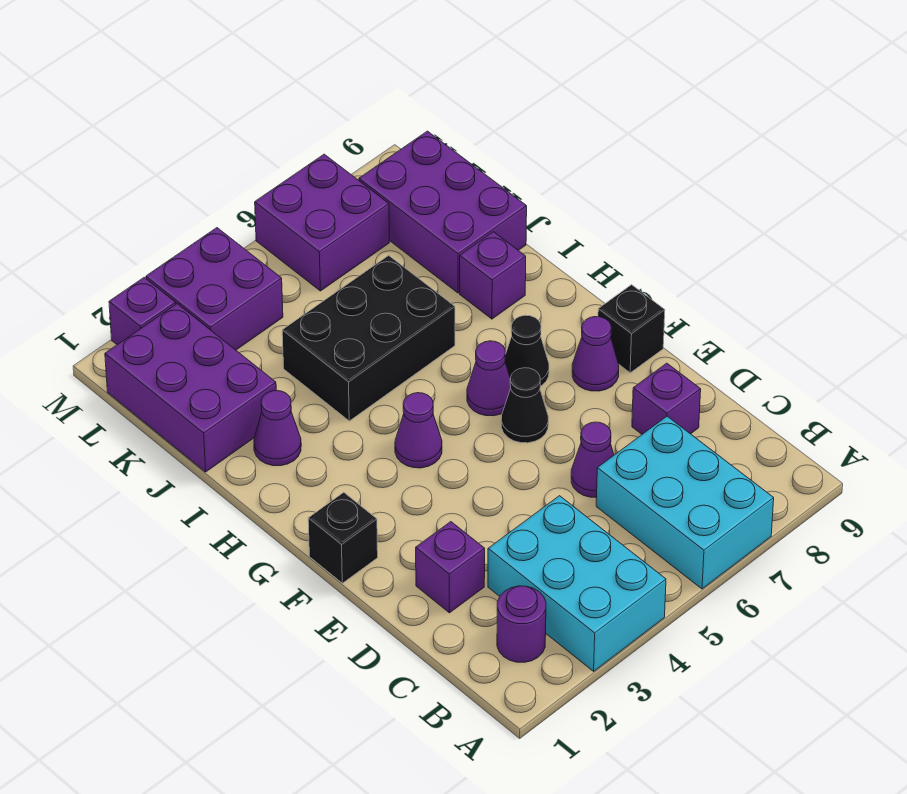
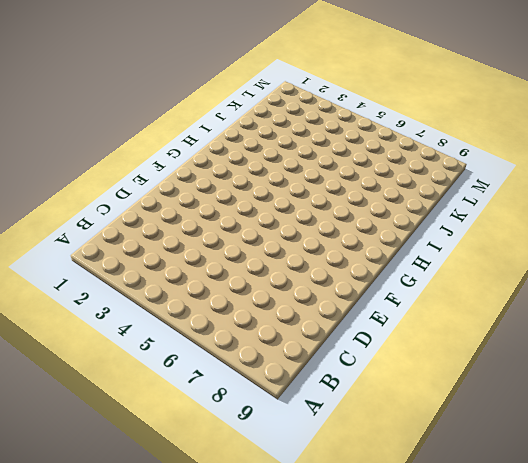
none -> cyan 2x3 brick [488,496,666,671]
none -> cyan 2x3 brick [596,416,774,589]
none -> purple 1x1 round brick [497,586,546,662]

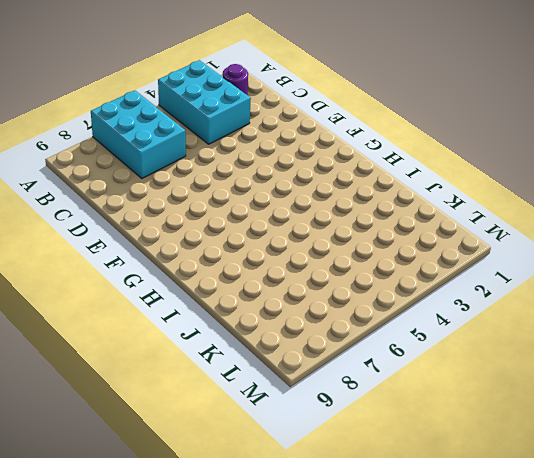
none -> purple 1x1 brick [416,522,485,613]
none -> purple 1x1 cone [571,422,614,498]
none -> purple 1x1 brick [632,363,701,434]

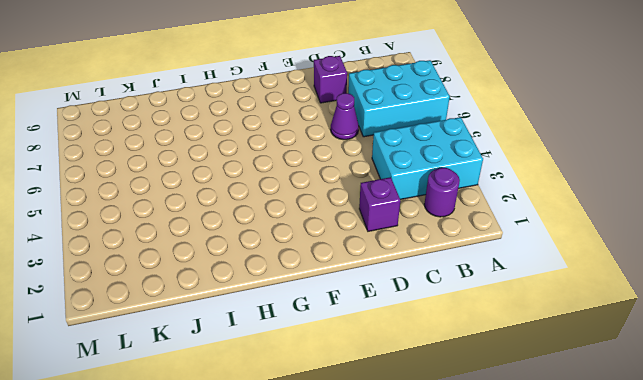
none -> black 1x1 brick [308,492,378,583]
none -> black 1x1 cone [501,368,548,443]
none -> purple 1x1 cone [572,317,619,391]

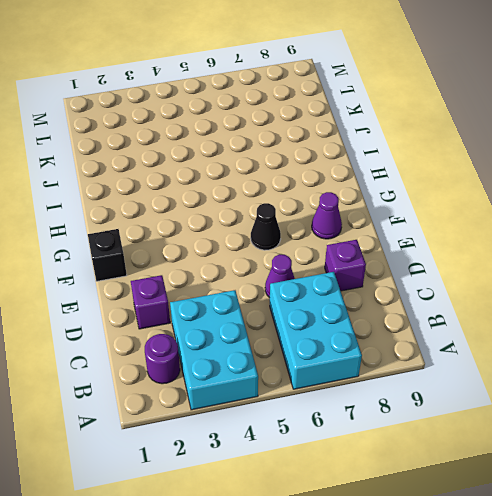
none -> black 1x1 brick [598,285,665,373]
none -> purple 1x1 cone [395,393,442,468]
none -> purple 1x1 cone [467,341,511,416]

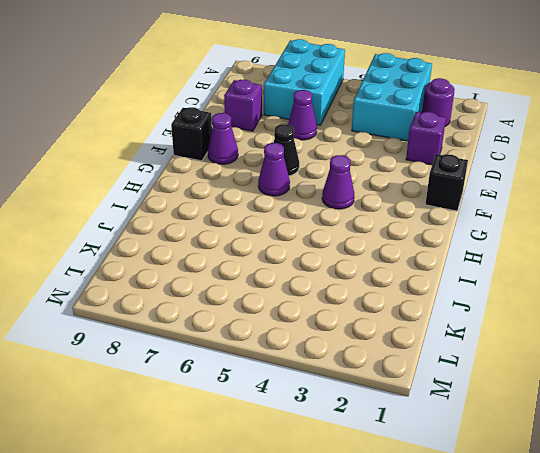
none -> black 1x1 cone [505,315,549,386]
none -> purple 1x1 cone [254,391,301,466]
none -> black 2x3 brick [282,255,455,421]

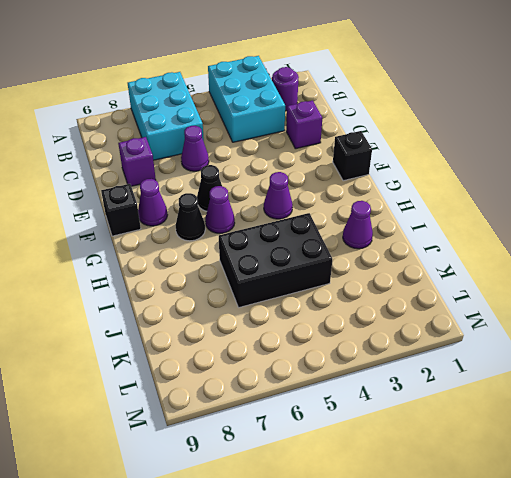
none -> purple 1x1 brick [460,232,526,319]
none -> purple 2x3 brick [105,304,276,472]
none -> purple 2x3 brick [359,131,527,293]

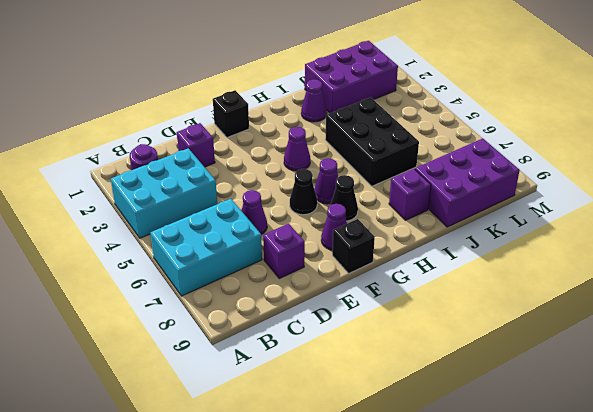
none -> purple 2x2 brick [146,228,283,350]
none -> purple 2x2 brick [255,154,389,291]
none -> purple 1x1 brick [109,278,176,345]

